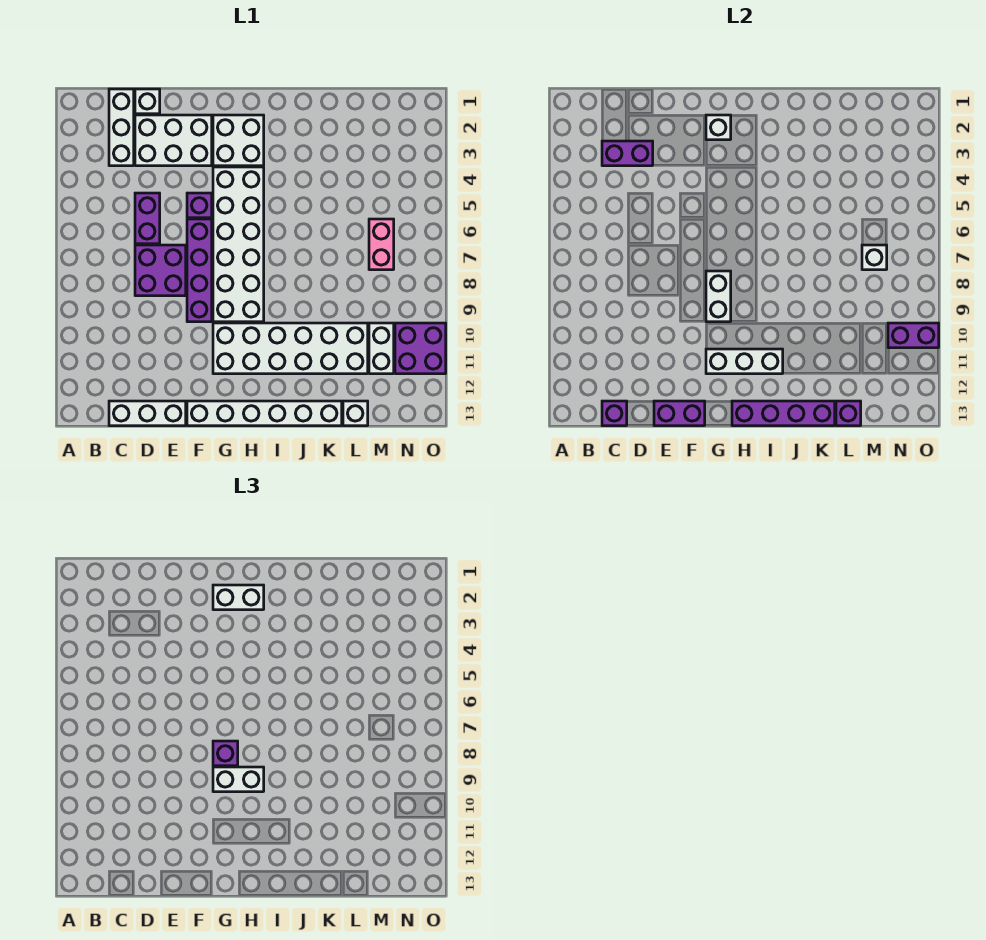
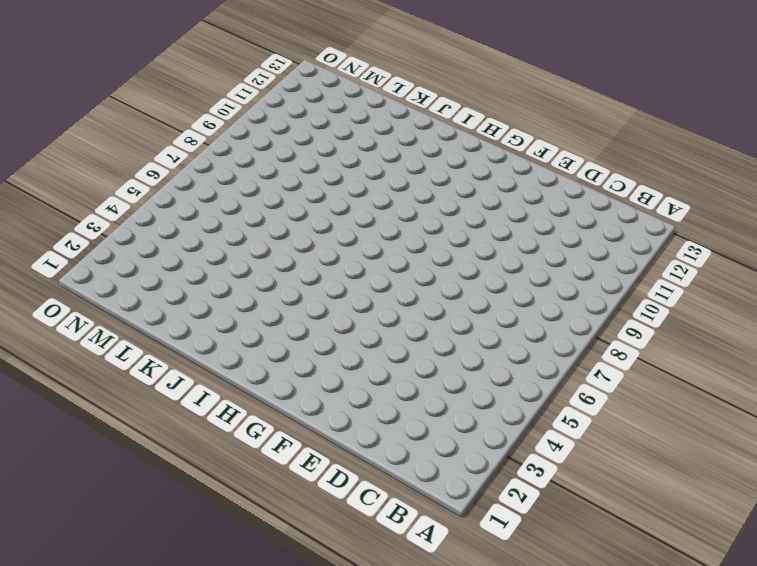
none -> white 1x3 brick [109,89,134,166]
none -> white 1x3 brick [109,401,186,426]
none -> white 1x1 brick [135,89,160,114]

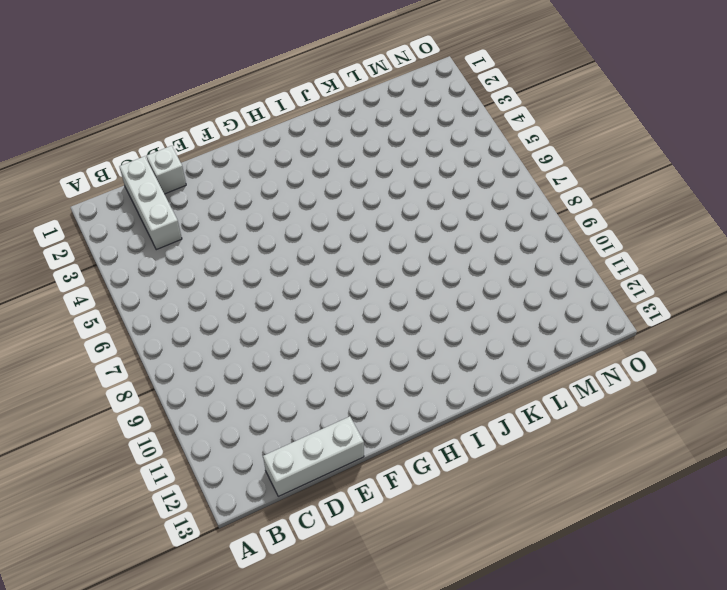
none -> white 2x3 brick [135,115,212,166]
none -> purple 1x2 brick [135,193,160,244]
none -> purple 2x2 brick [135,245,186,296]

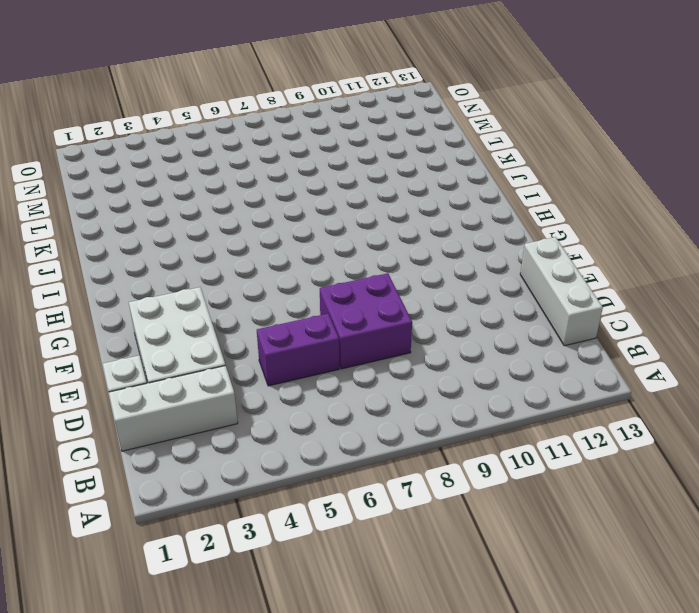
none -> purple 1x1 brick [187,193,212,218]
none -> purple 1x4 brick [187,219,212,322]
none -> white 1x6 brick [187,401,342,426]

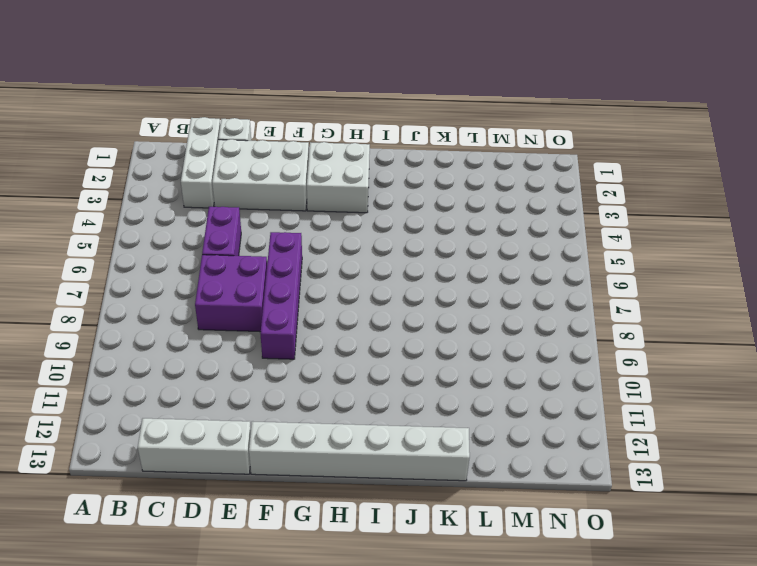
none -> purple 1x1 brick [187,193,212,218]
none -> white 2x6 brick [213,167,264,322]
none -> white 2x6 brick [213,323,368,374]

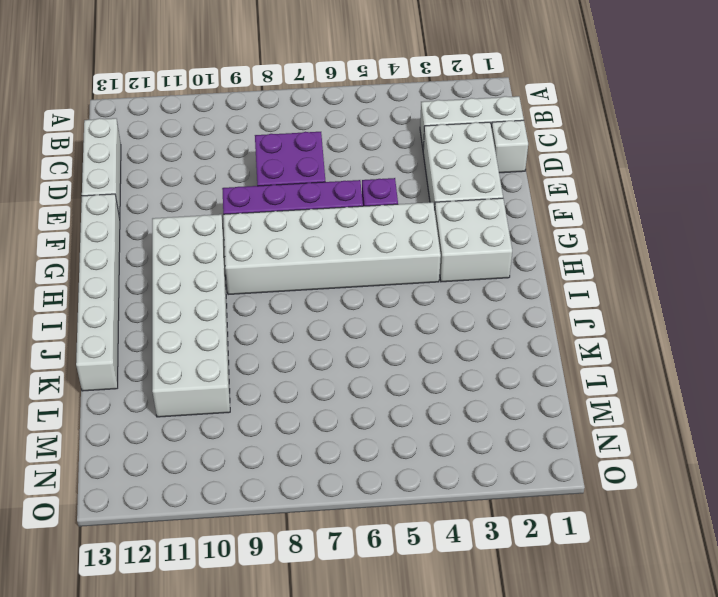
none -> purple 1x2 brick [135,193,160,244]
none -> white 1x1 brick [343,401,368,426]
none -> pink 1x2 brick [369,219,394,270]

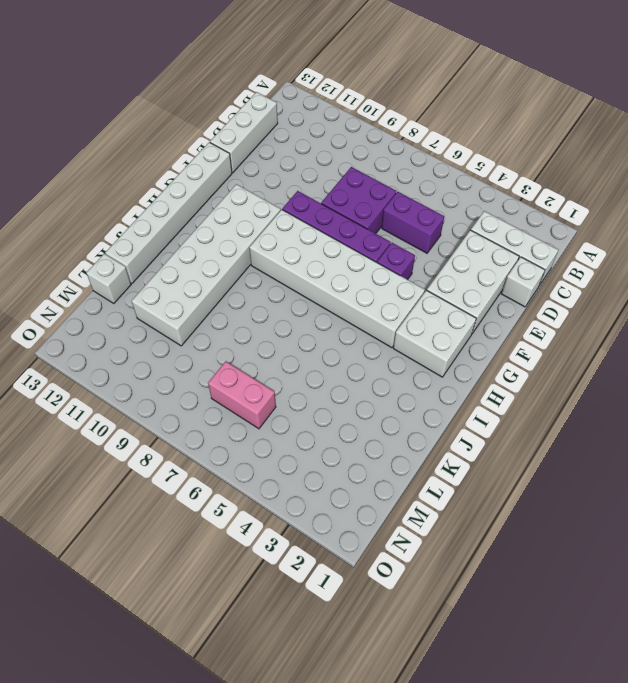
none -> white 1x2 brick [369,323,394,374]
none -> purple 2x2 brick [395,323,446,374]
none -> purple 1x2 brick [602,141,653,166]

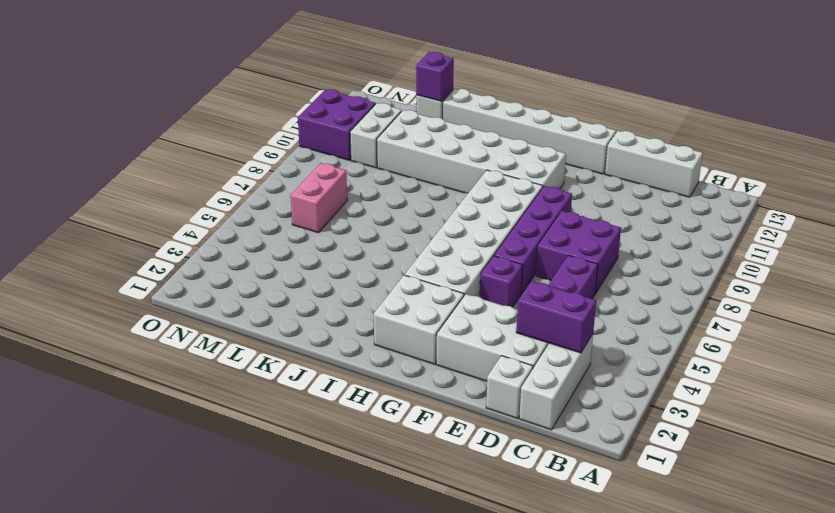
none -> purple 1x1 brick [602,401,627,426]
none -> purple 1x2 brick [654,401,705,426]
none -> white 1x1 brick [706,115,731,140]

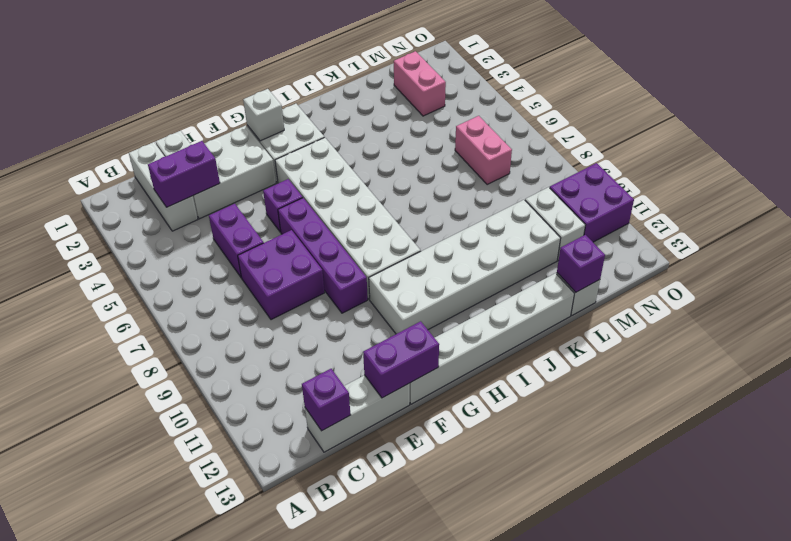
pink 1x2 brick [393,51,446,116] -> none
none -> white 1x2 brick [706,271,731,322]
none -> white 1x3 brick [706,349,783,374]
none -> purple 1x4 brick [732,401,835,426]

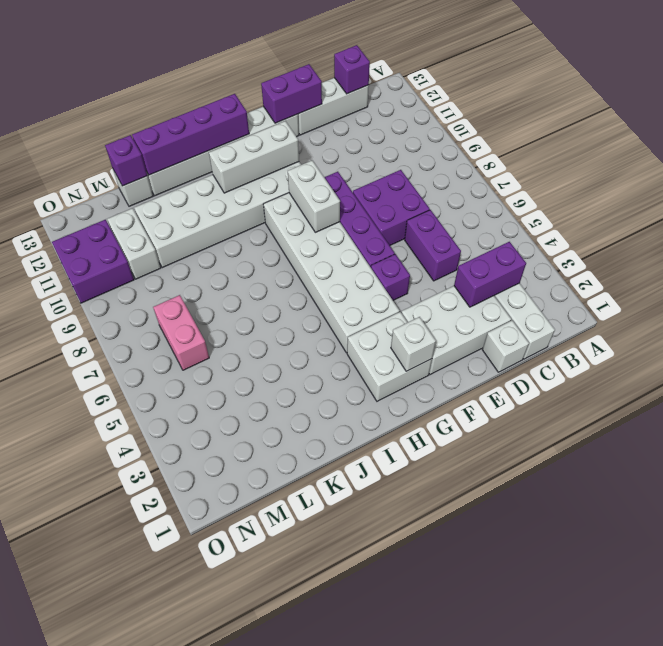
none -> white 1x1 brick [862,245,887,270]
none -> purple 1x2 brick [888,323,939,348]
none -> white 1x2 brick [213,585,264,610]

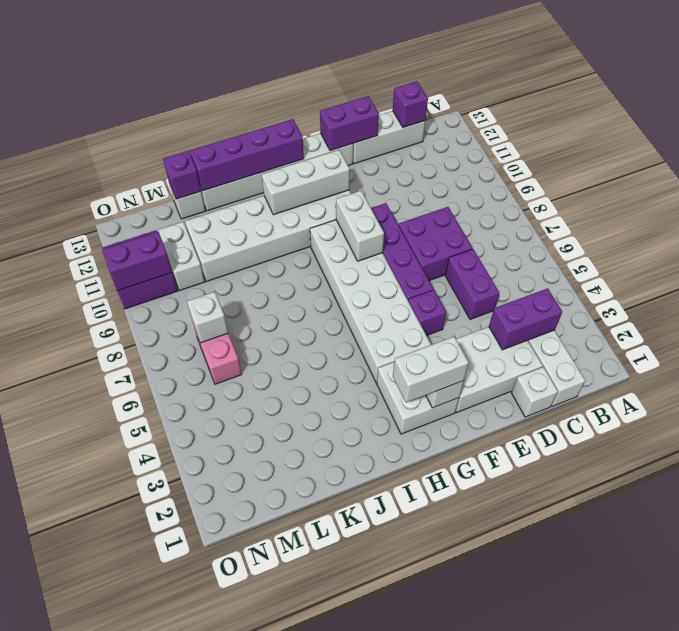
none -> purple 1x1 brick [213,741,238,766]
none -> white 1x2 brick [213,767,264,792]

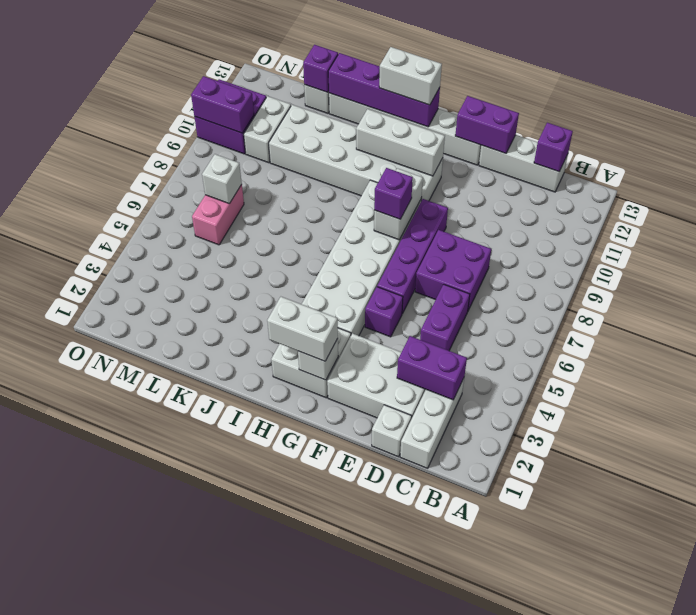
white 1x2 brick [379,47,442,105] -> white 1x2 brick moved to [213,767,264,792]

